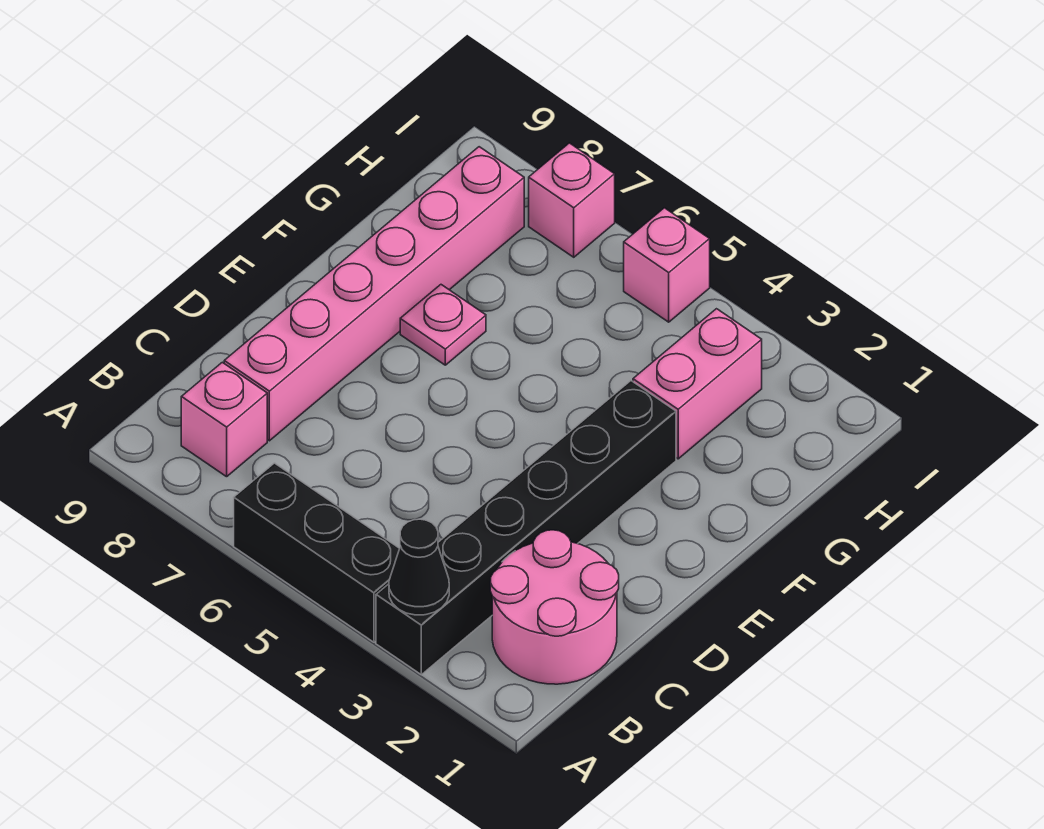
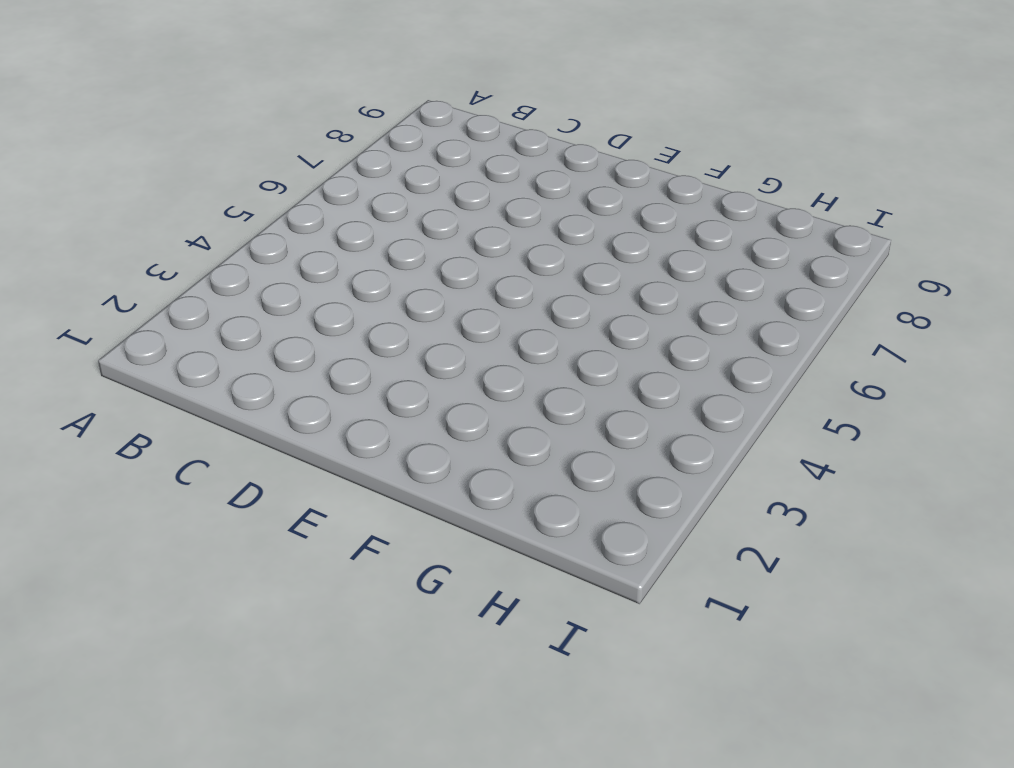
none -> black 1x6 brick [376,381,676,675]
none -> black 1x3 brick [234,463,400,642]

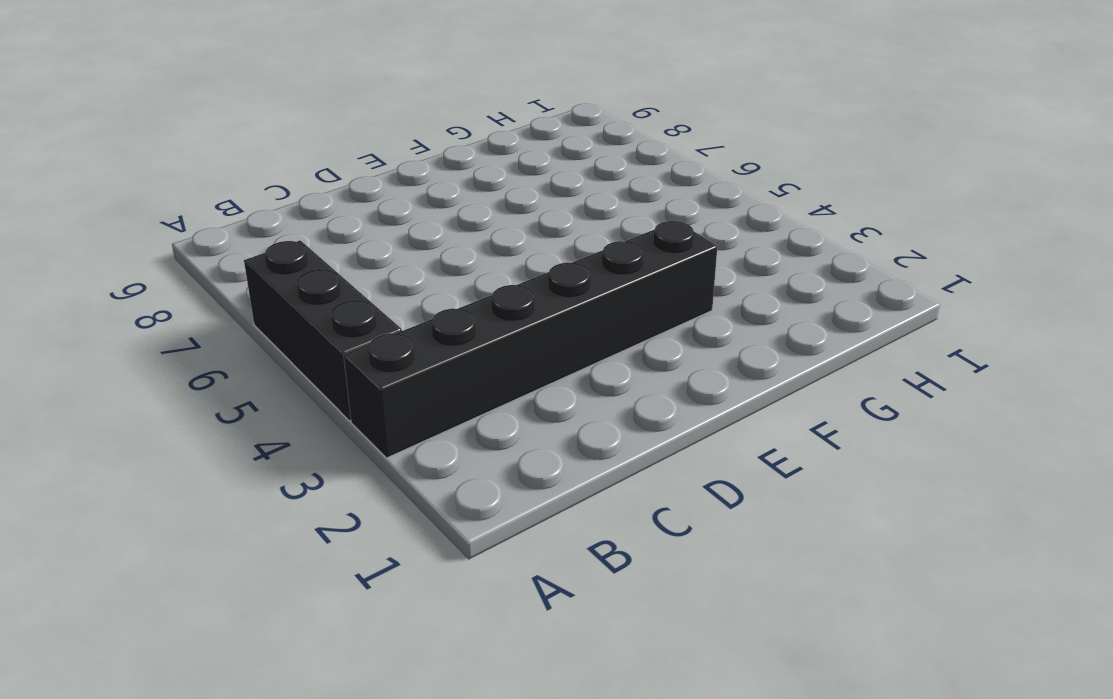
none -> pink 2x2 round brick [490,530,619,684]
none -> pink 1x1 brick [181,362,267,477]

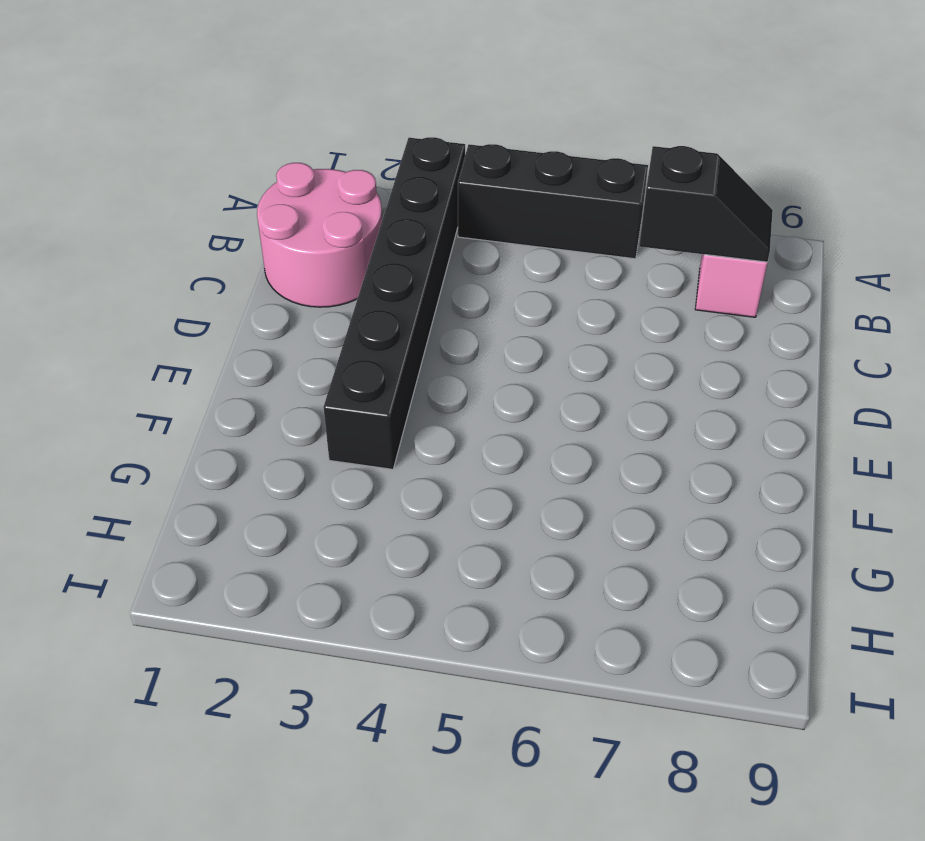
black 1x2 slope [639,146,773,262] -> none
none -> pink 1x6 brick [224,147,524,441]
none -> pink 1x1 plate [400,285,486,365]

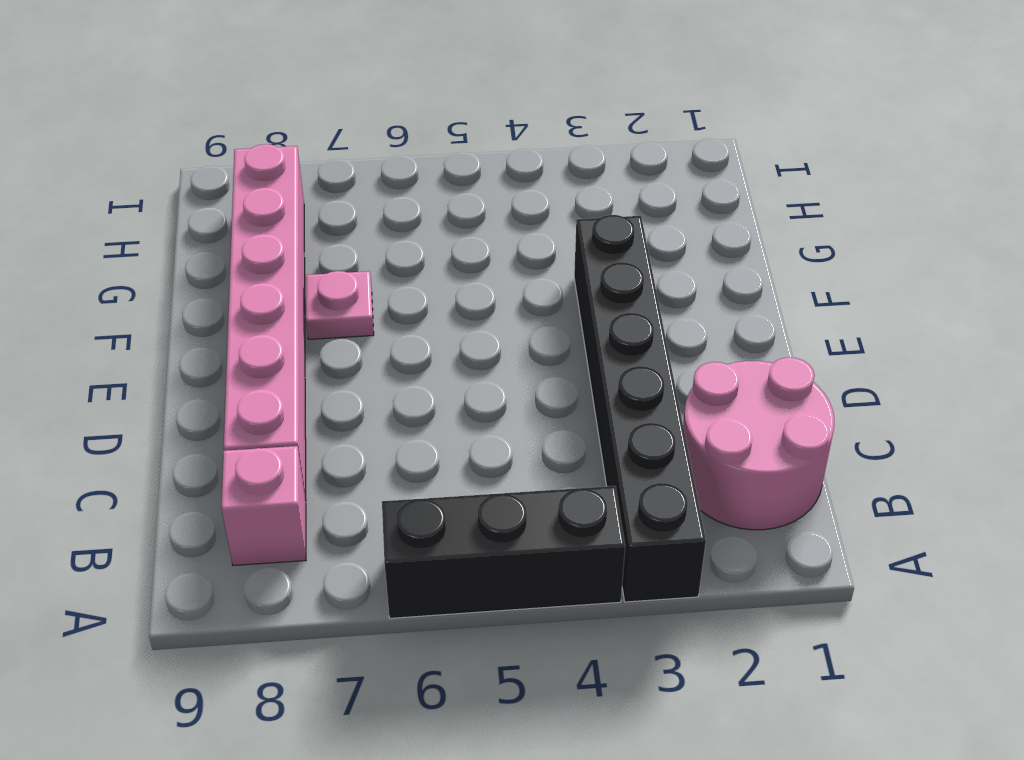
none -> pink 1x2 brick [633,309,762,459]
none -> pink 1x1 brick [624,208,710,322]

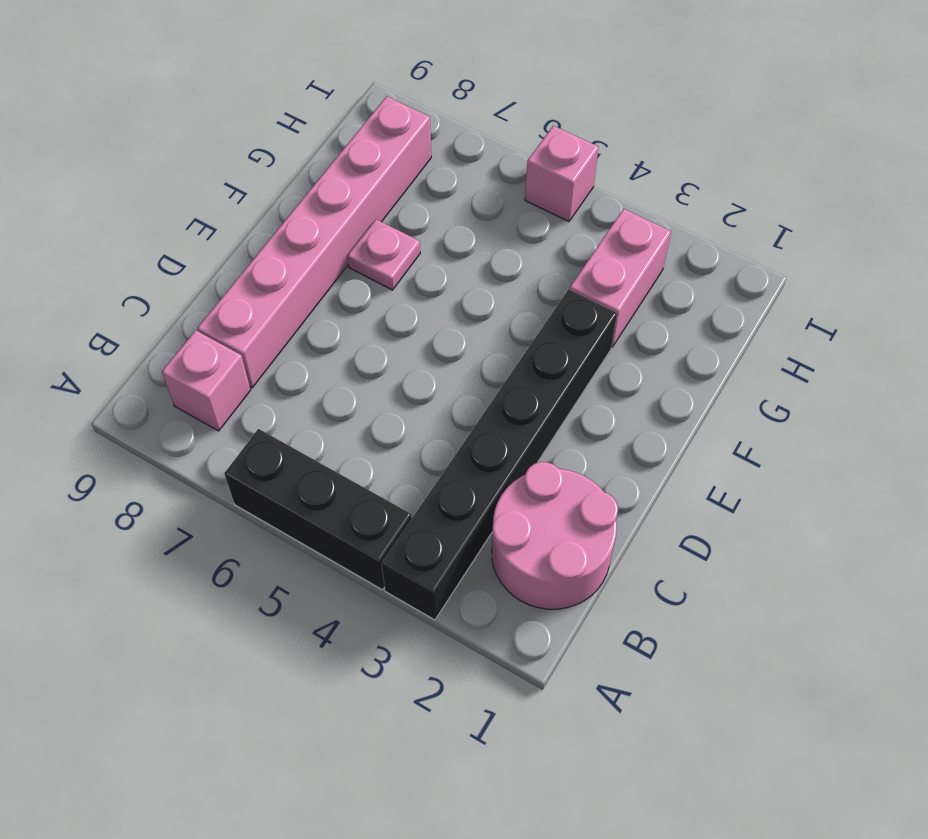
none -> pink 1x1 brick [529,143,615,257]
none -> black 1x1 cone [389,519,449,615]

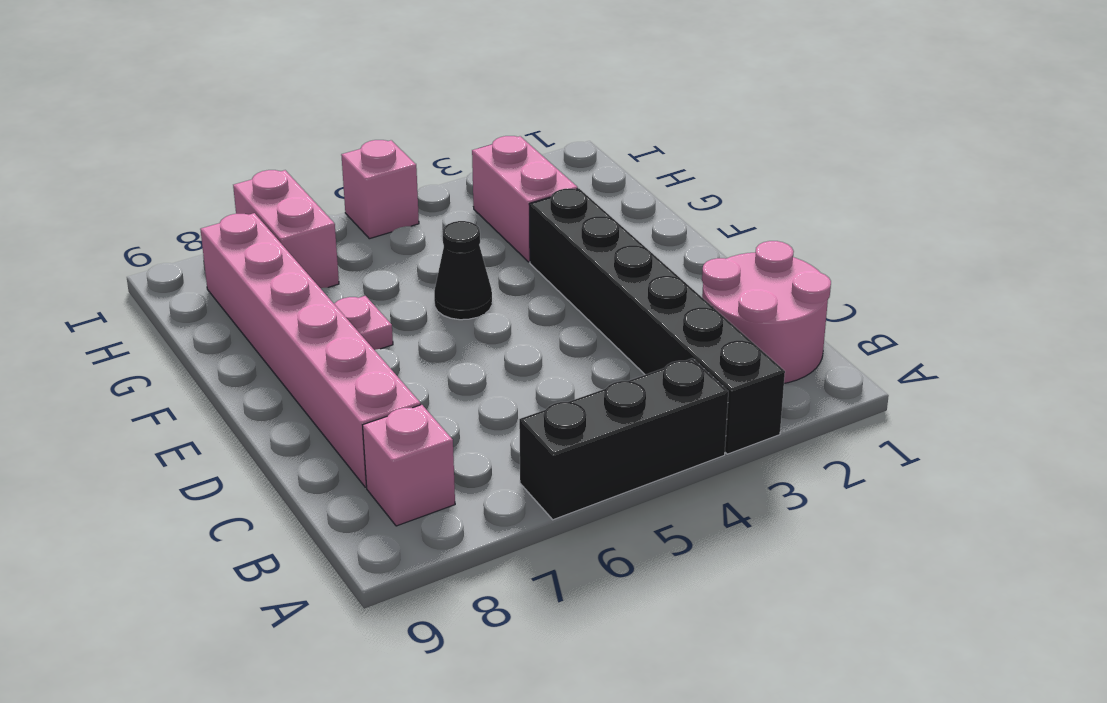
black 1x1 cone [434,221,492,320] -> black 1x1 cone moved to [389,519,449,615]
pink 1x2 brick [233,170,339,288] -> pink 1x1 brick [529,143,615,257]

